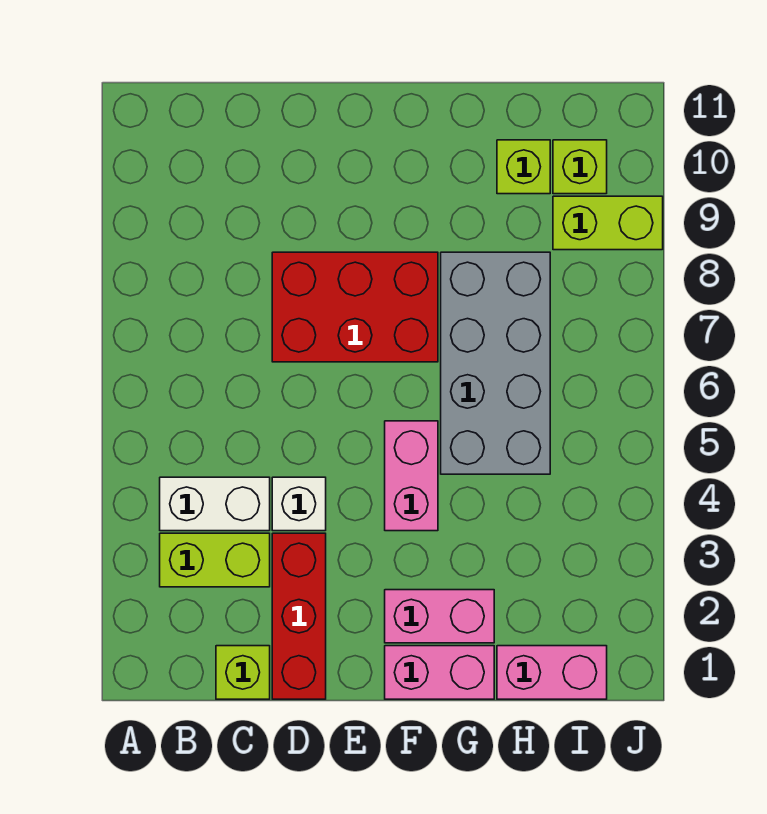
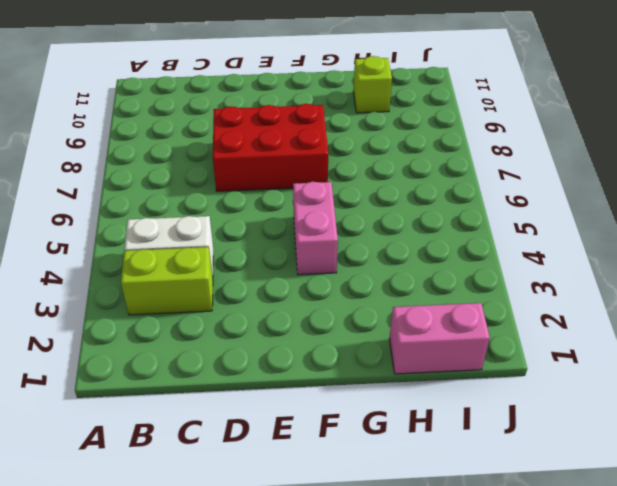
none -> lime 1x1 brick [216,646,270,699]
none -> red 1x3 brick [272,533,326,699]
none -> white 1x1 brick [272,477,326,531]

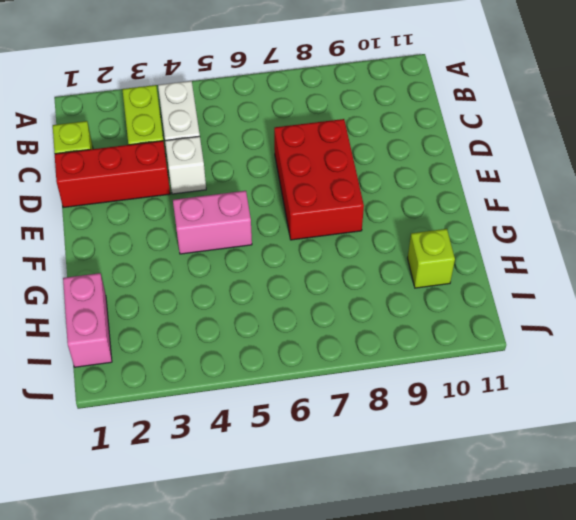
none -> pink 1x2 brick [385,646,494,699]
none -> pink 1x2 brick [385,590,494,643]
none -> grey 2x4 brick [441,252,550,474]

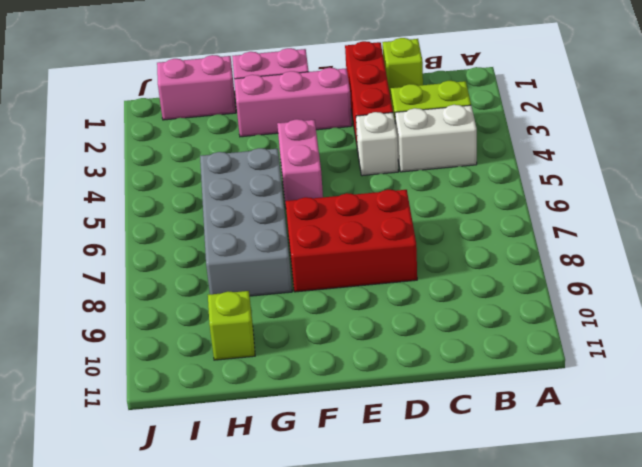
pink 1x3 brick [234,68,352,137] -> pink 1x2 brick [385,590,494,643]
none -> lime 1x2 brick [553,196,663,250]
none -> lime 1x1 brick [553,140,607,194]

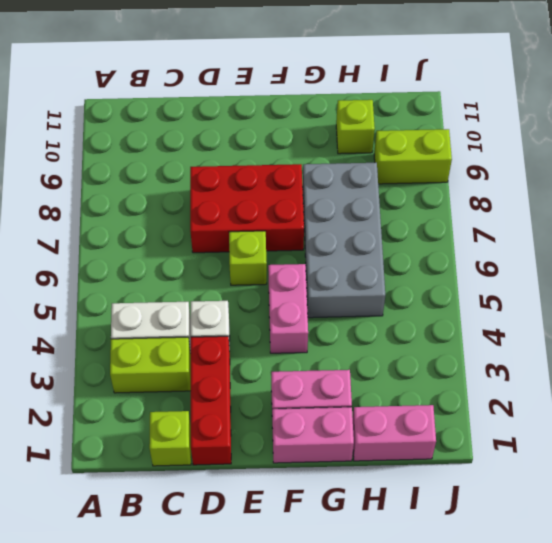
lime 1x1 brick [229,231,267,285] -> lime 1x1 brick moved to [553,140,607,194]

